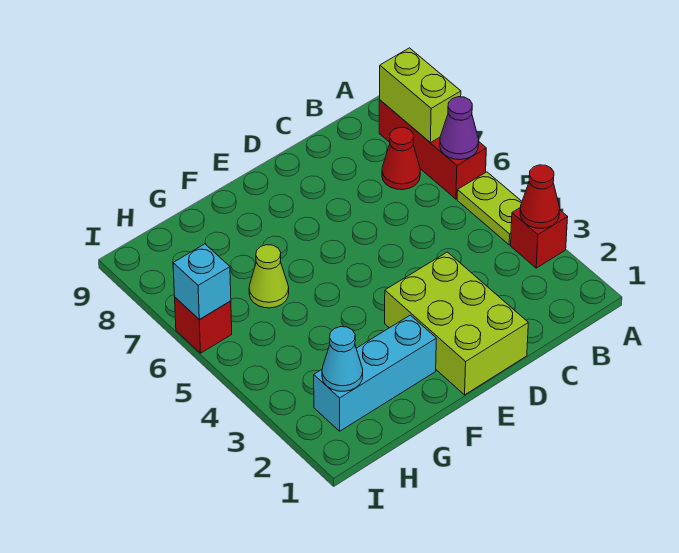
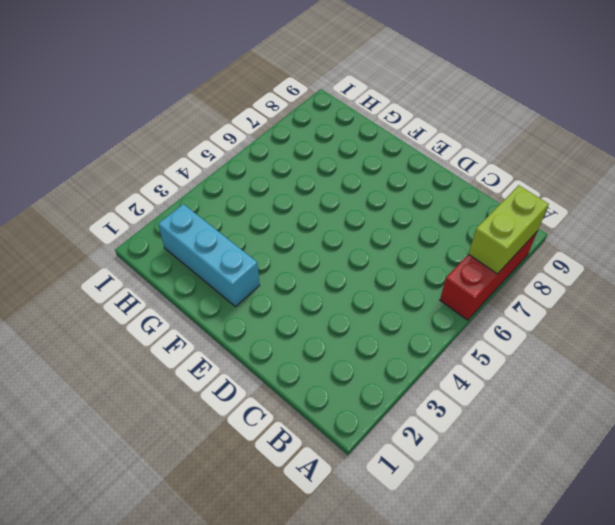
none -> red 1x1 brick [511,207,568,268]
none -> lime 1x2 plate [457,172,522,245]
none -> red 1x1 cone [382,127,420,190]

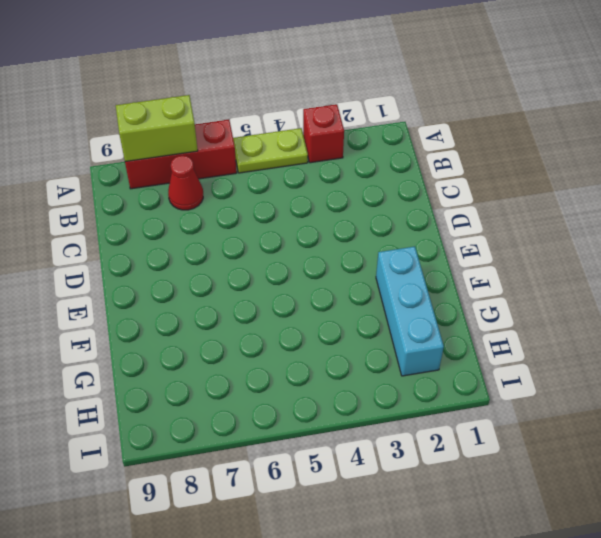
none -> lime 2x3 brick [385,252,528,395]
none -> lime 1x1 cone [249,245,289,308]
none -> red 1x1 brick [175,298,232,353]

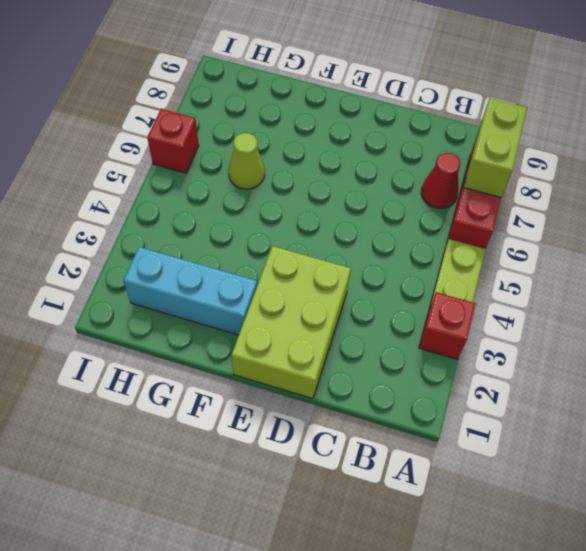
none -> red 1x1 cone [520,165,560,228]
none -> purple 1x1 cone [440,97,479,160]
none -> cyan 1x1 cone [322,327,363,391]

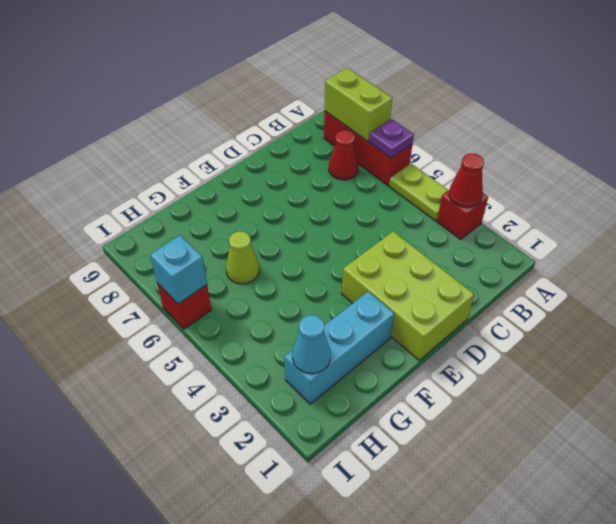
purple 1x1 plate [369,119,414,158] -> purple 1x1 cone [440,97,479,160]

